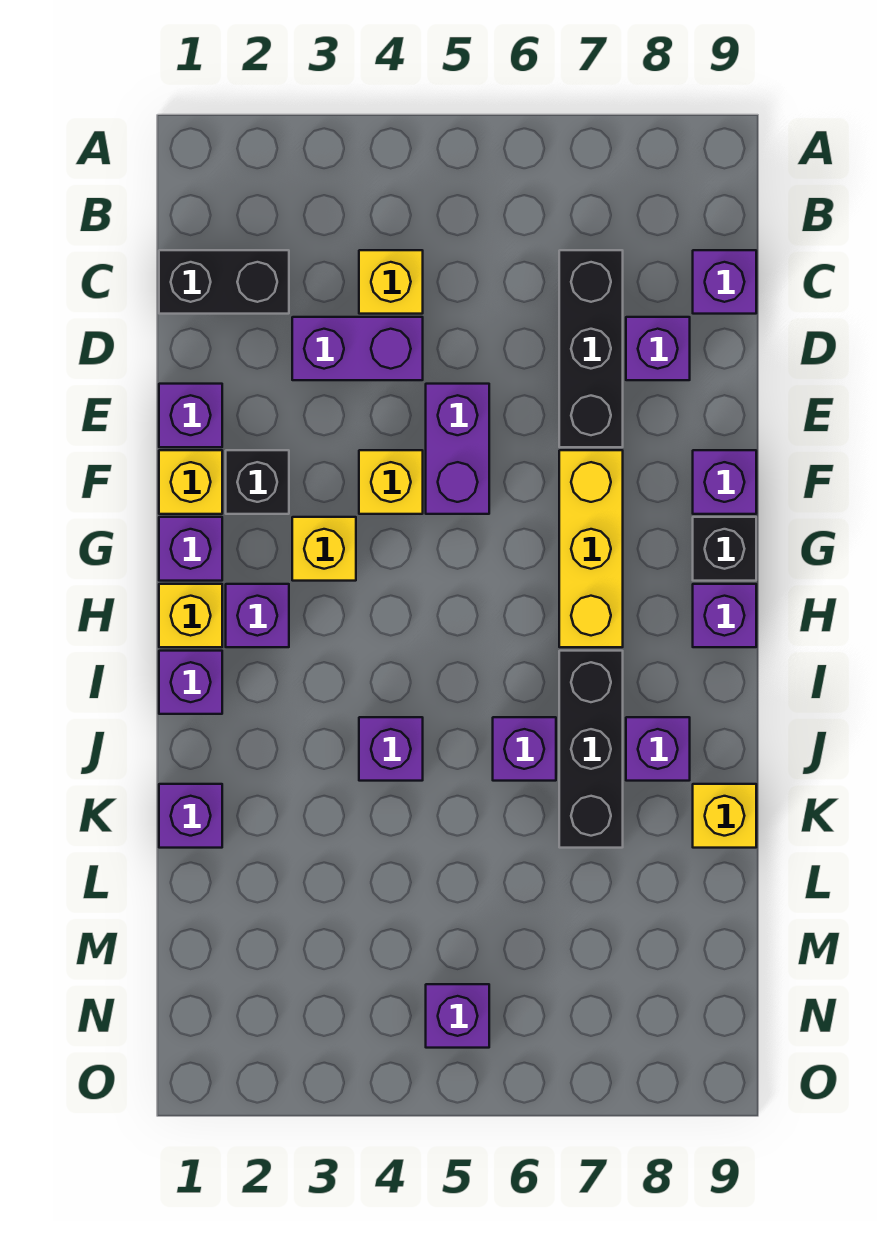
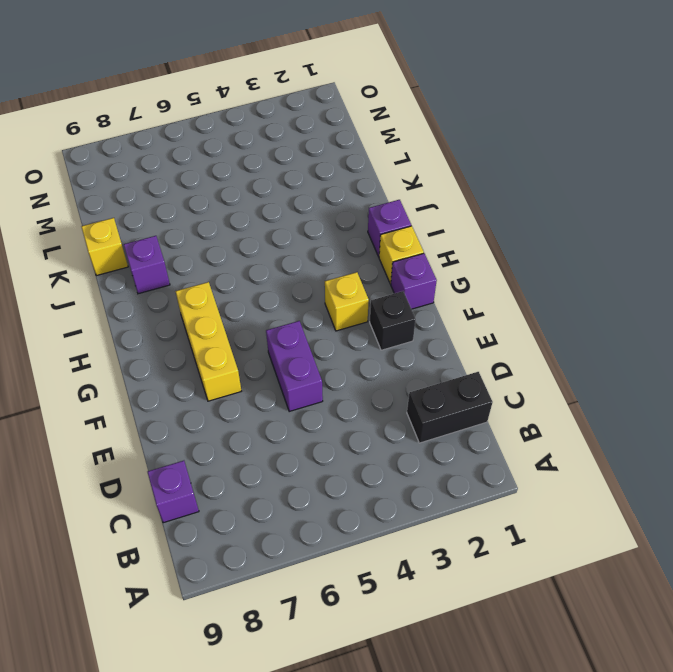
none -> yellow 1x1 brick [359,250,423,314]
none -> black 1x3 brick [559,250,623,447]
none -> purple 1x2 brick [292,317,423,380]

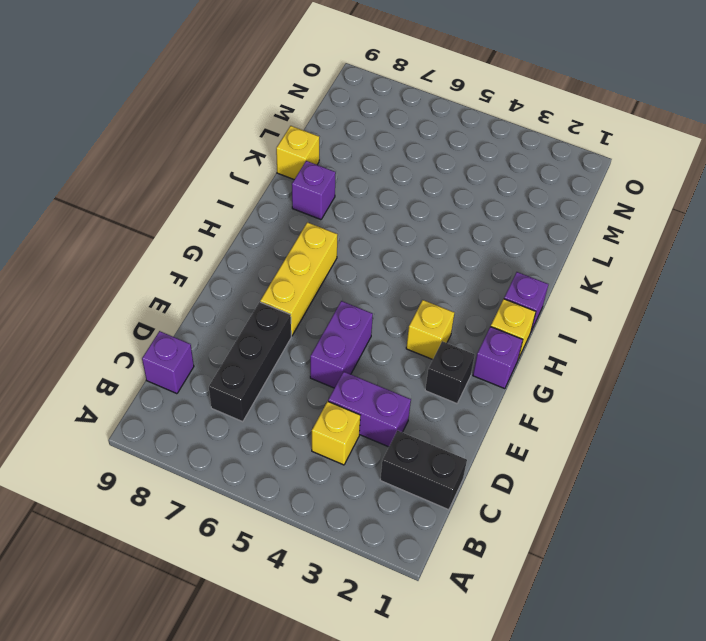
none -> purple 1x1 brick [626,317,690,380]
none -> purple 1x1 brick [159,384,222,447]
none -> yellow 1x1 brick [159,450,222,514]

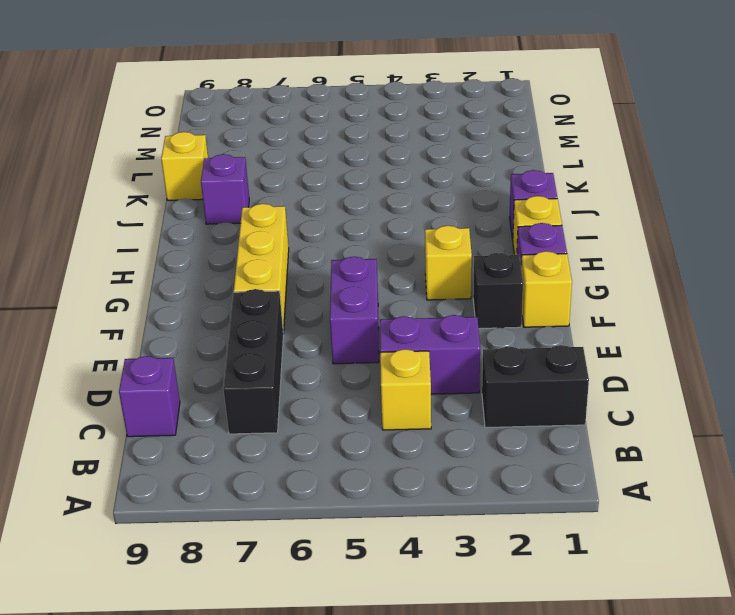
none -> purple 1x1 brick [626,317,690,380]
none -> purple 1x1 brick [159,384,222,447]
none -> yellow 1x1 brick [359,450,423,514]

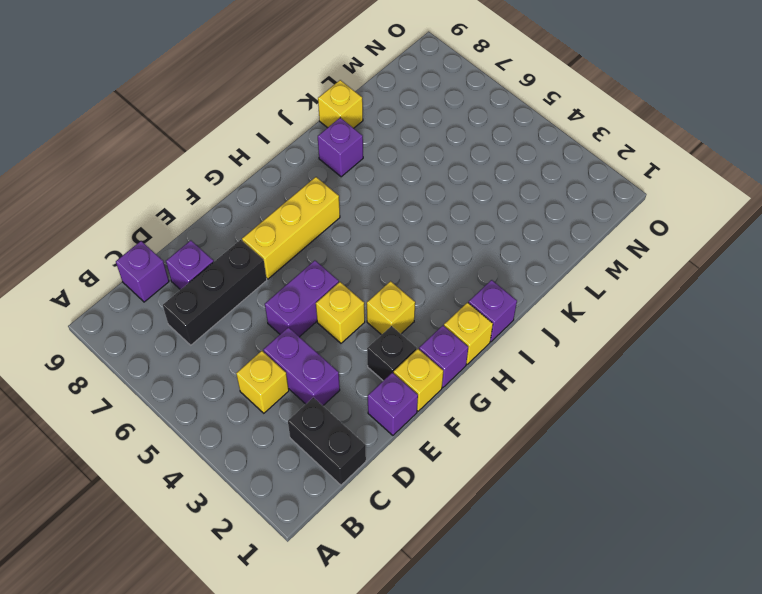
none -> purple 1x1 brick [693,450,756,514]
none -> black 1x1 brick [693,517,756,581]
none -> purple 1x1 brick [226,584,289,647]

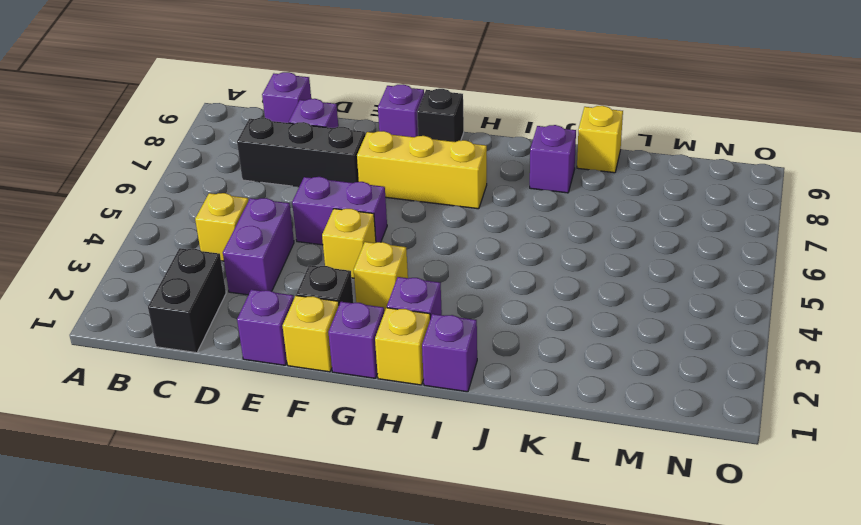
none -> purple 1x1 brick [693,584,756,647]
none -> black 1x3 brick [559,651,623,848]
none -> purple 1x1 brick [359,717,423,781]

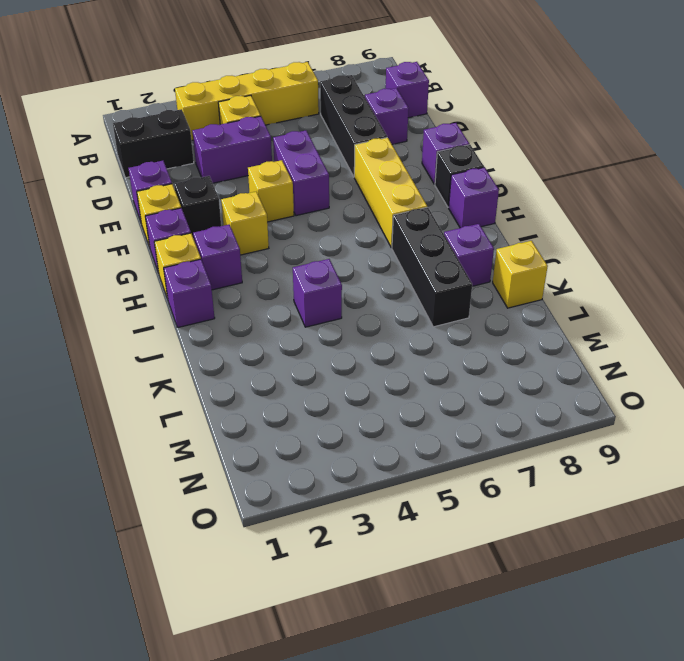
yellow 1x4 brick [175,62,319,141] -> none
none -> purple 1x1 brick [493,717,556,781]
none -> purple 1x1 brick [159,784,222,848]
none -> purple 1x1 brick [426,984,489,1048]

